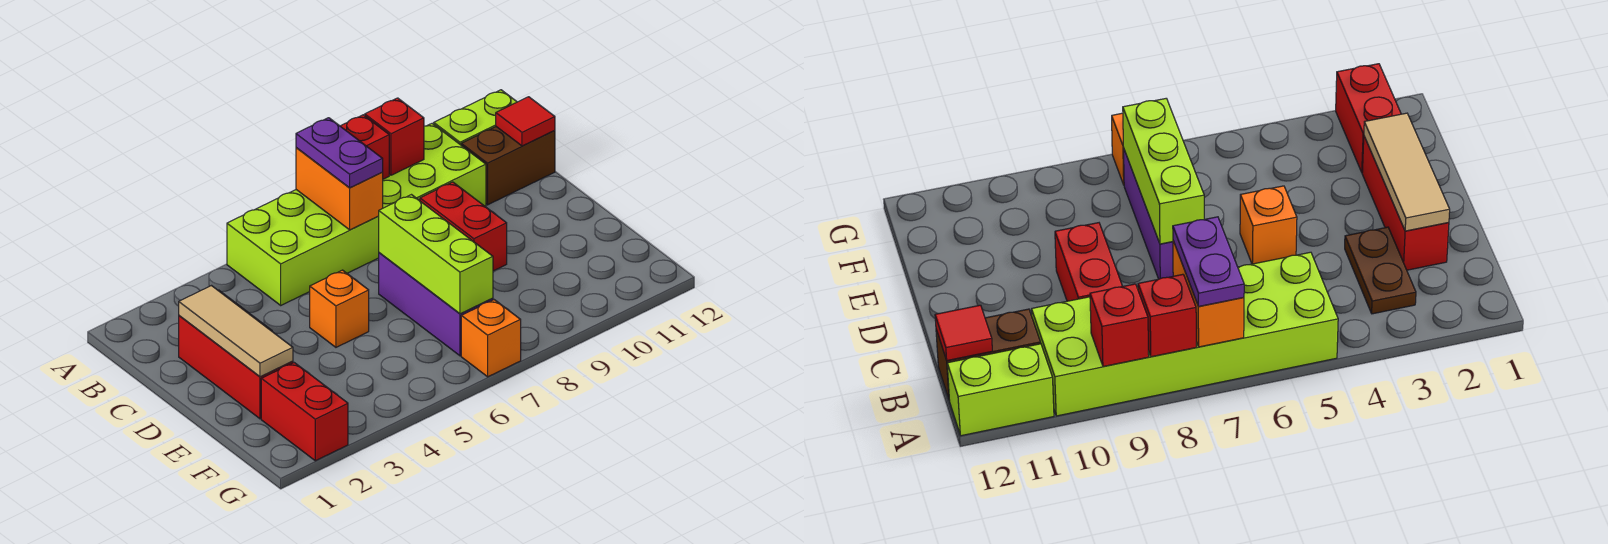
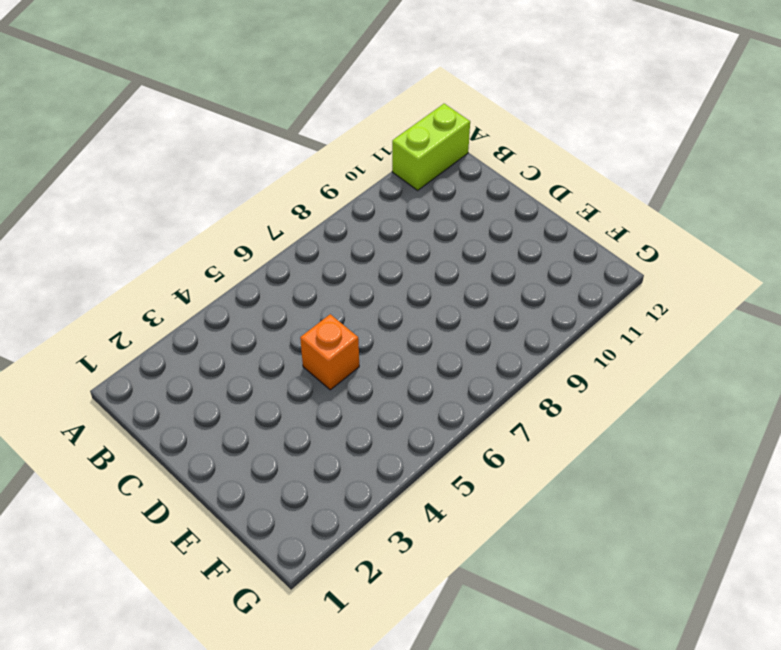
none -> lime 2x6 brick [227,124,486,305]
none -> brown 1x2 plate [1345,227,1416,314]
none -> brown 1x2 brick [461,127,555,205]

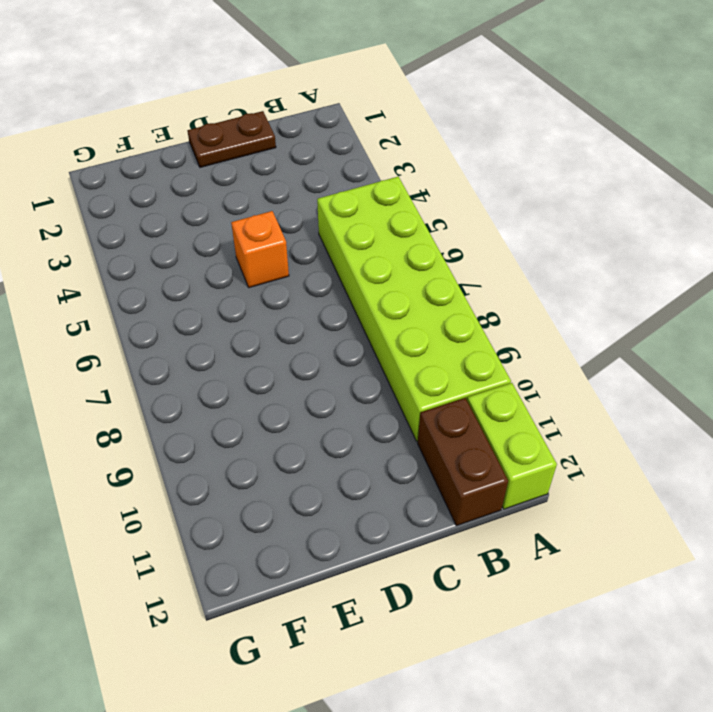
brown 1x2 plate [187,111,276,167] -> brown 1x2 plate moved to [1345,227,1416,314]
none -> red 1x3 brick [179,316,293,419]
none -> red 1x2 brick [420,182,507,271]
none -> purple 1x3 brick [379,253,493,356]

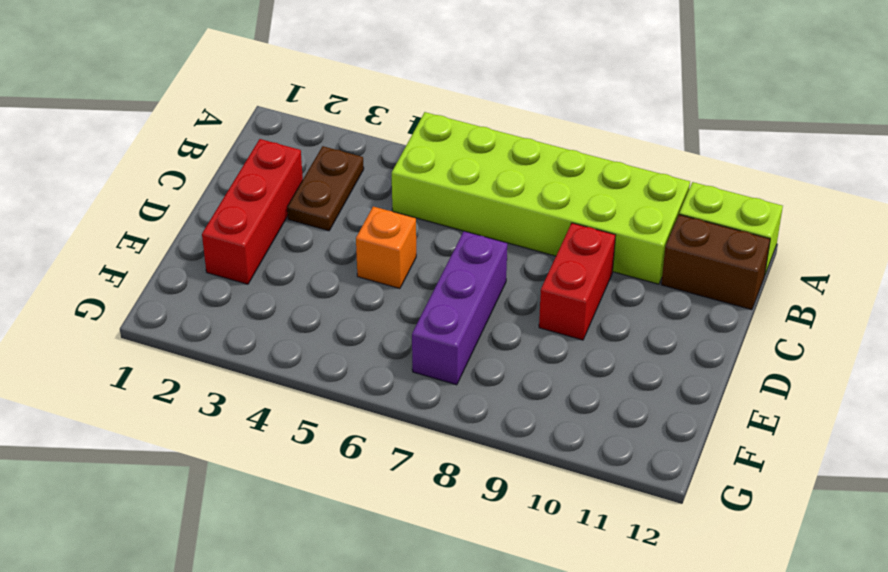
none -> red 1x2 brick [261,363,348,461]
none -> orange 1x1 brick [461,300,521,377]
none -> orange 1x2 brick [296,148,383,230]

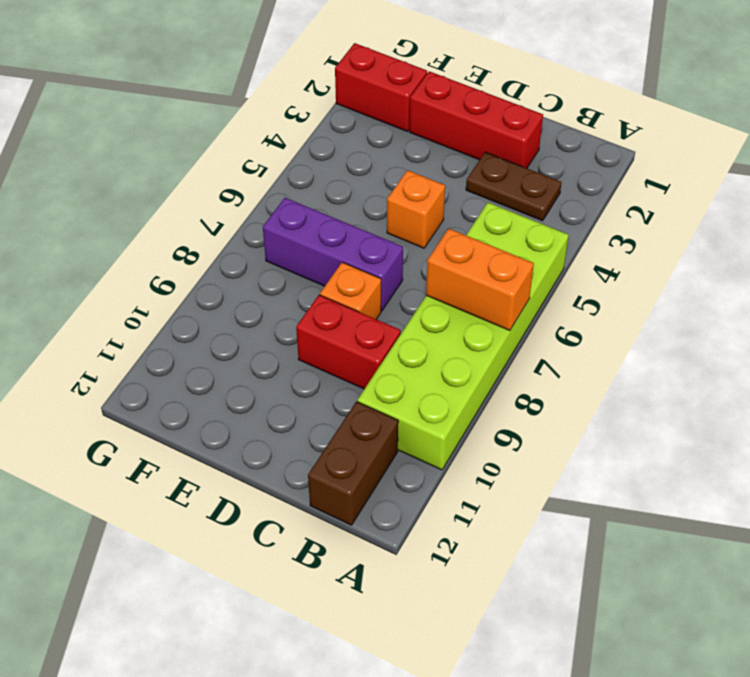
orange 1x1 brick [320,262,381,319] -> orange 1x1 brick moved to [461,300,521,377]
none -> lime 1x2 brick [434,90,517,145]
none -> red 1x1 brick [341,115,389,179]
none -> red 1x1 brick [365,98,424,175]

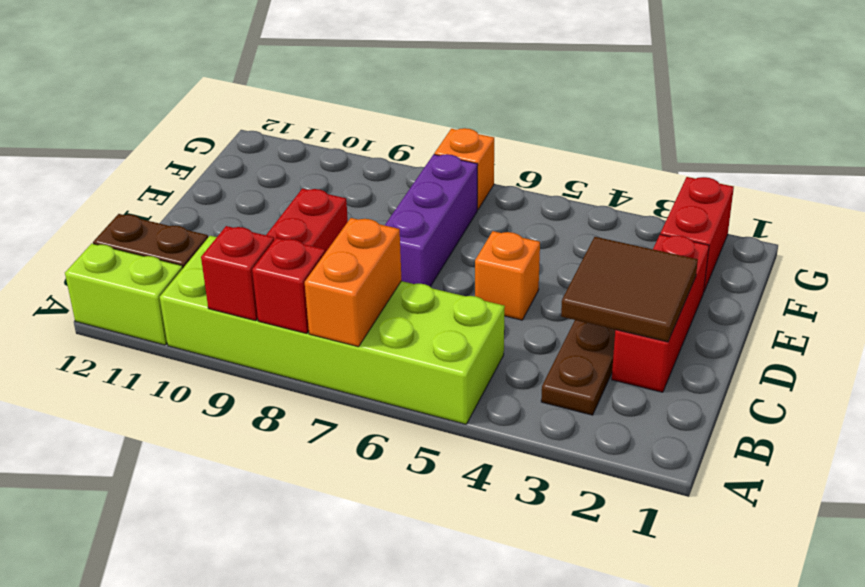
brown 2x2 tile [561,237,698,342] -> tan 1x3 tile [179,286,293,377]
none -> red 1x1 tile [496,97,555,146]
none -> lime 1x3 brick [379,195,493,314]
none -> purple 1x2 plate [296,118,383,188]

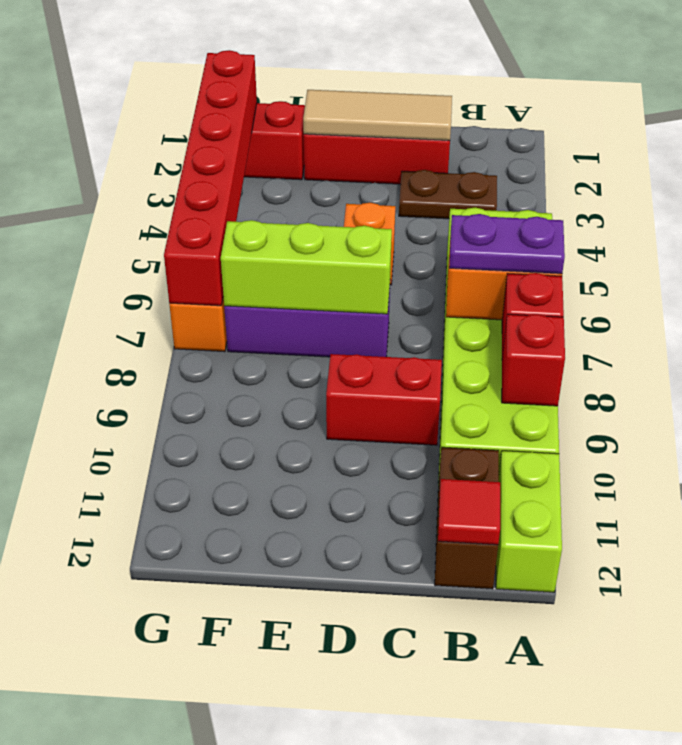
red 1x6 brick [164,50,257,306] -> none

